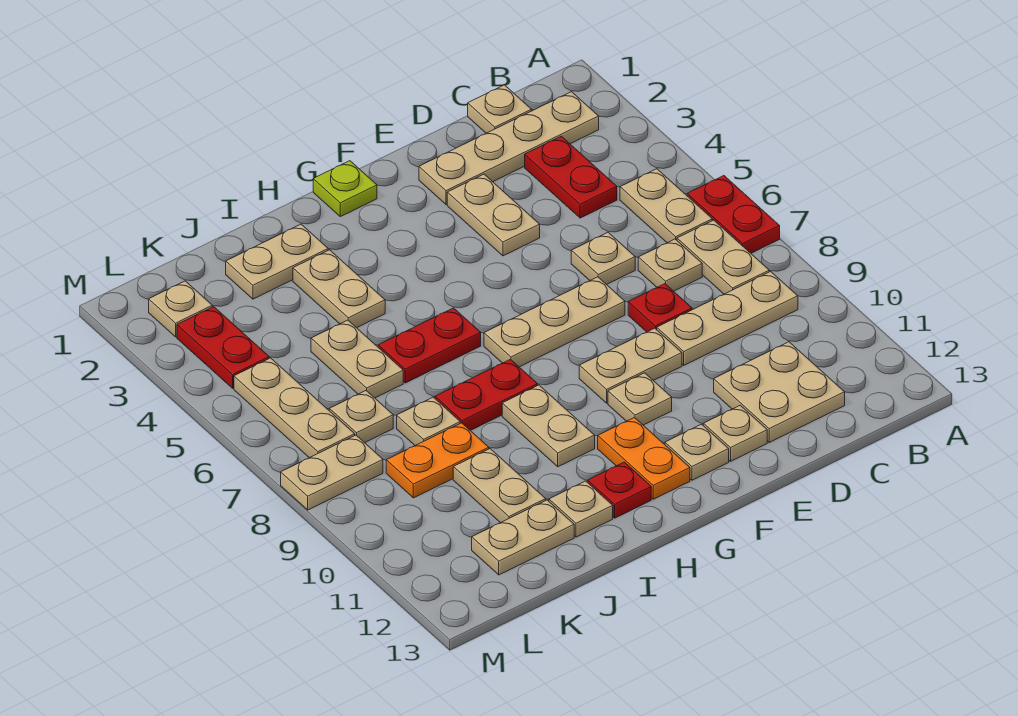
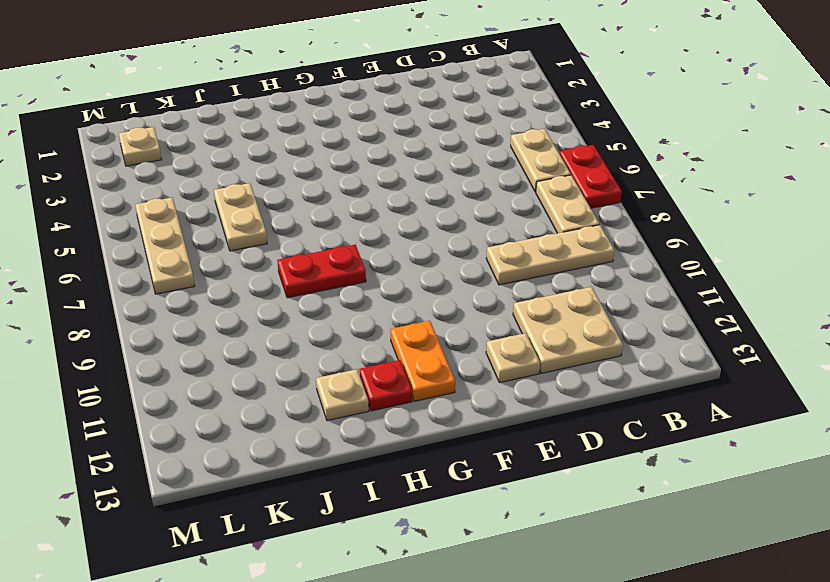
none -> tan 1x4 plate [419,92,599,204]
none -> tan 1x1 plate [468,85,532,133]
none -> red 1x2 plate [525,136,617,218]
none -> tan 1x1 plate [638,239,702,291]

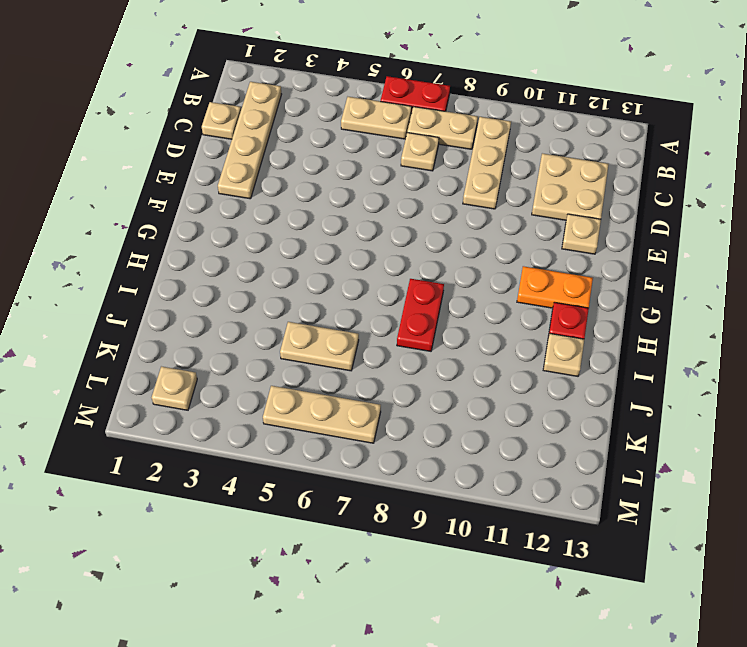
none -> red 1x2 plate [525,136,617,218]
none -> tan 1x1 plate [571,232,635,284]
none -> red 1x1 plate [628,284,692,332]
none -> tan 1x2 plate [447,174,540,256]

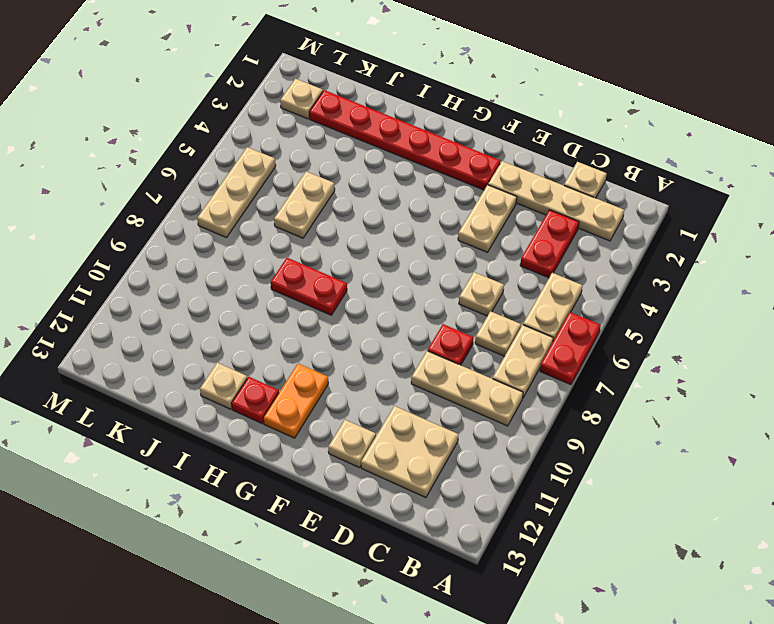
red 1x6 plate [309,90,500,190] -> tan 1x2 plate [226,224,328,299]
none -> tan 1x3 plate [484,277,625,367]
none -> tan 1x2 plate [579,328,682,403]
none -> tan 1x1 plate [608,373,672,425]
none -> tan 1x1 plate [665,424,729,480]

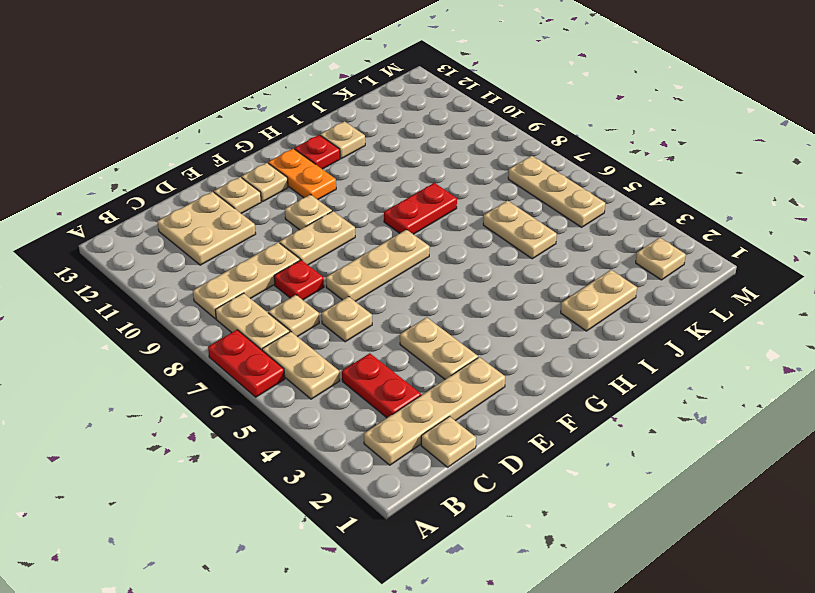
none -> lime 1x1 plate [313,161,377,217]
none -> red 1x2 plate [378,308,481,383]
none -> tan 1x2 plate [502,385,595,467]
none -> tan 1x2 plate [293,250,385,328]

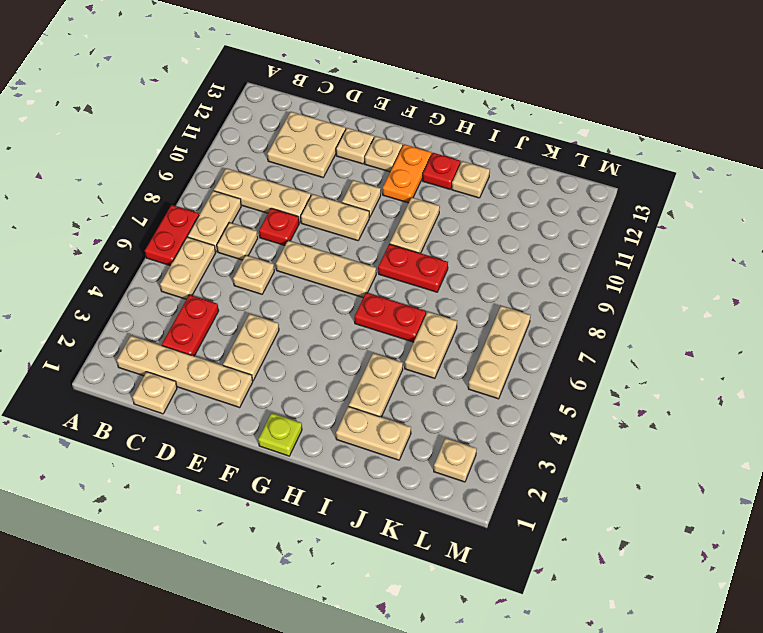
none -> tan 1x1 plate [397,397,460,445]
none -> orange 1x2 plate [386,423,489,498]
none -> tan 1x2 plate [453,449,546,523]
none -> tan 1x2 plate [472,500,574,575]

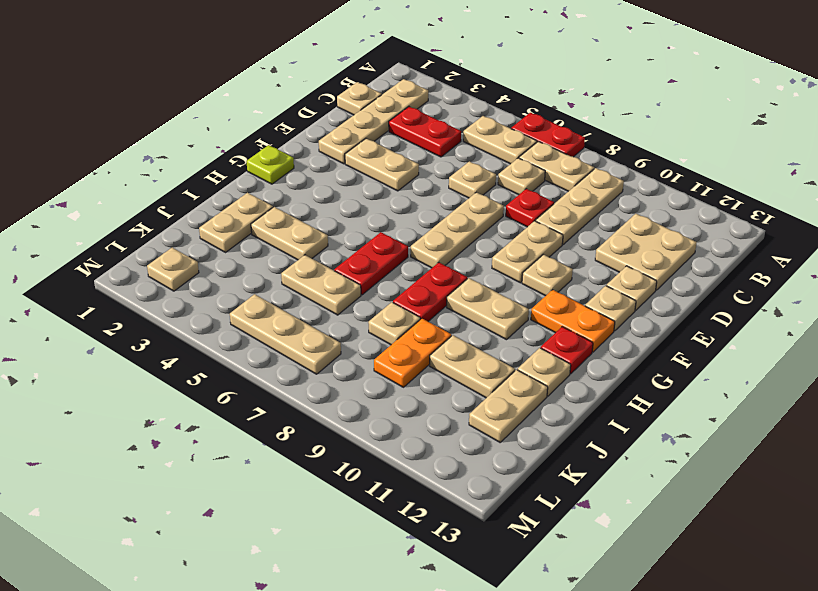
none -> tan 1x1 plate [329,391,393,443]
none -> red 1x2 plate [177,307,269,388]
none -> tan 1x2 plate [281,435,383,510]

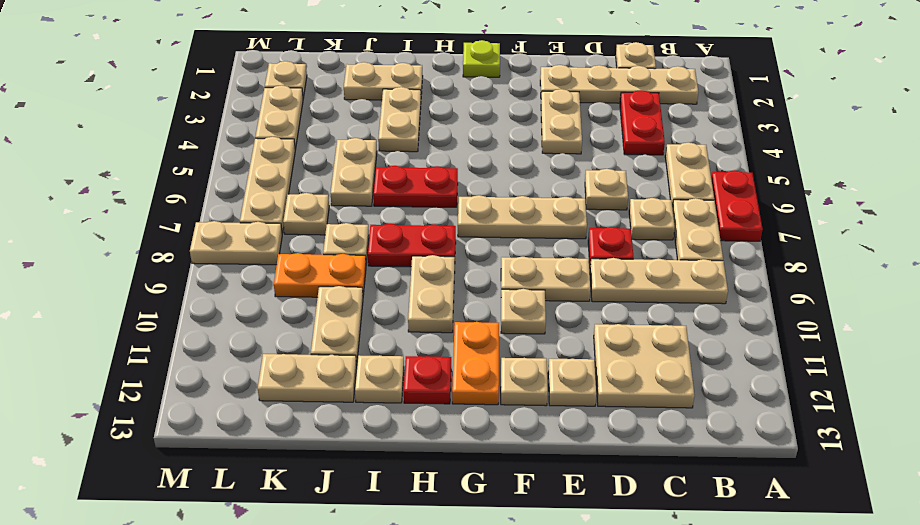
tan 1x2 plate [255,85,303,150] -> red 1x2 plate [177,307,269,388]

